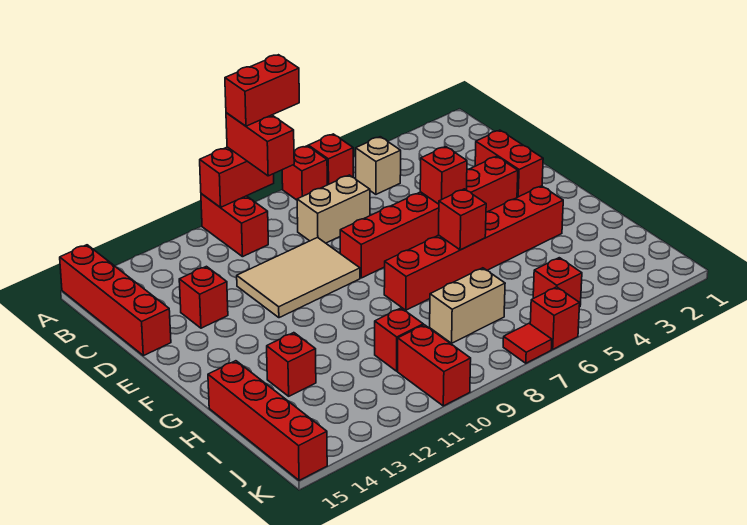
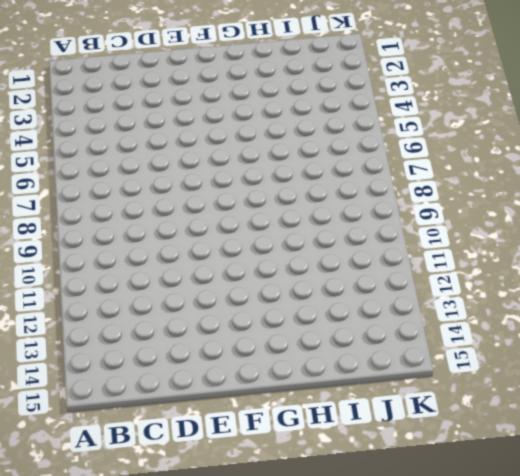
none -> red 1x1 brick [308,134,353,185]
none -> red 1x1 brick [282,146,327,200]
none -> red 1x2 brick [201,194,268,257]

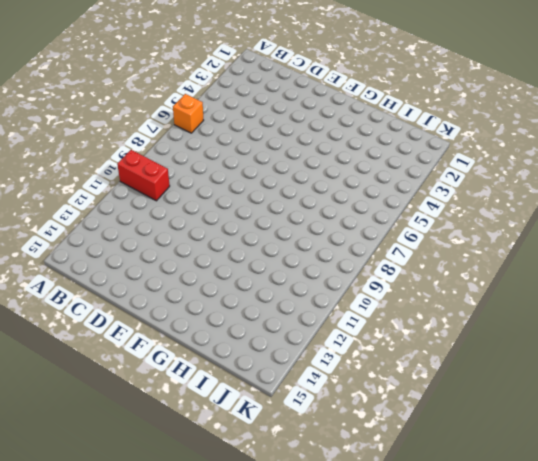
orange 1x1 brick [173,94,204,133] -> red 1x1 brick [308,134,353,185]
none -> red 1x1 brick [282,146,327,200]
none -> red 1x4 brick [60,245,171,356]
none -> tan 1x1 brick [356,137,401,194]

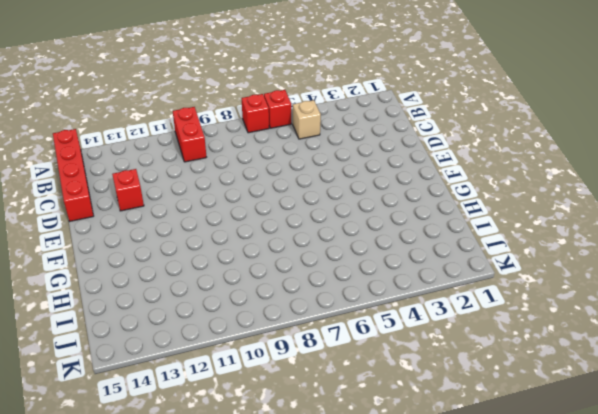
none -> tan 1x2 brick [297,175,370,243]
none -> red 1x2 brick [475,130,543,197]
none -> tan 2x3 tile [237,238,360,318]

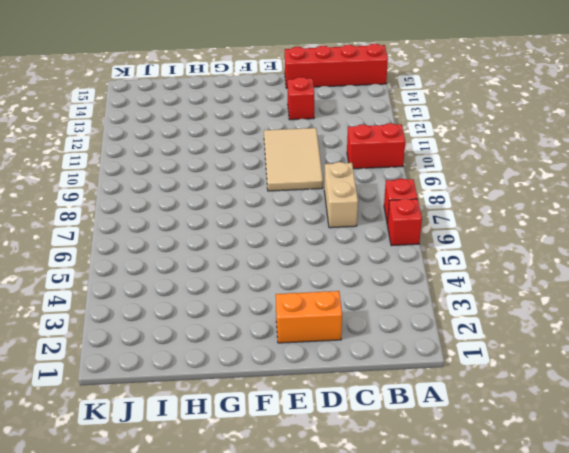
orange 1x2 brick [276,291,342,343] -> red 1x2 brick [475,130,543,197]
none -> tan 1x1 brick [356,137,401,194]
none -> red 1x6 brick [340,156,518,278]
none -> red 1x6 brick [384,186,563,310]

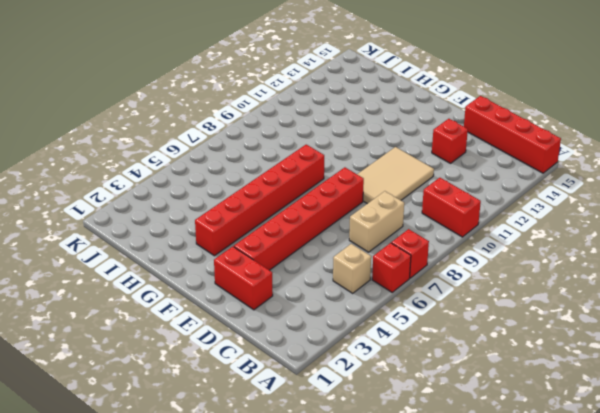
none -> red 1x1 brick [267,333,316,396]
none -> red 1x4 brick [208,361,327,480]
none -> tan 1x2 brick [430,268,505,343]

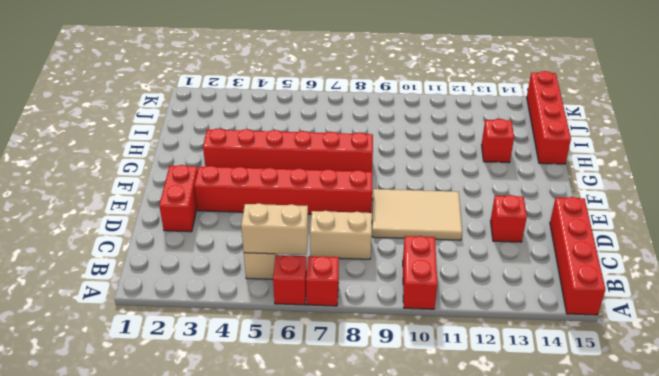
tan 1x2 brick [241,203,308,255] -> tan 1x2 brick moved to [430,268,505,343]
none -> red 1x1 brick [375,308,423,371]
none -> red 1x1 brick [533,258,582,307]
none -> red 1x2 brick [398,325,471,406]

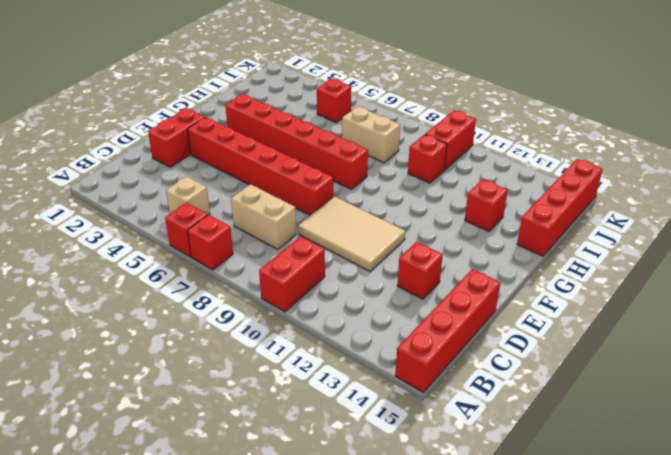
none -> red 1x1 brick [530,287,580,349]
none -> red 1x1 tile [503,324,552,363]
none -> red 1x2 brick [200,147,274,207]

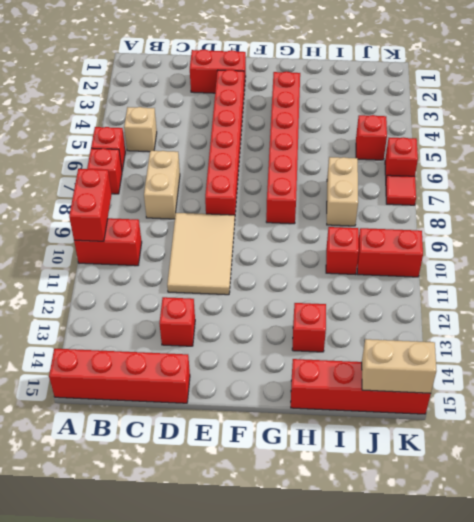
tan 1x2 brick [362,339,436,393] -> none
none -> red 1x1 brick [420,147,467,204]
none -> red 1x1 brick [439,189,486,250]
none -> red 1x2 brick [226,113,294,176]

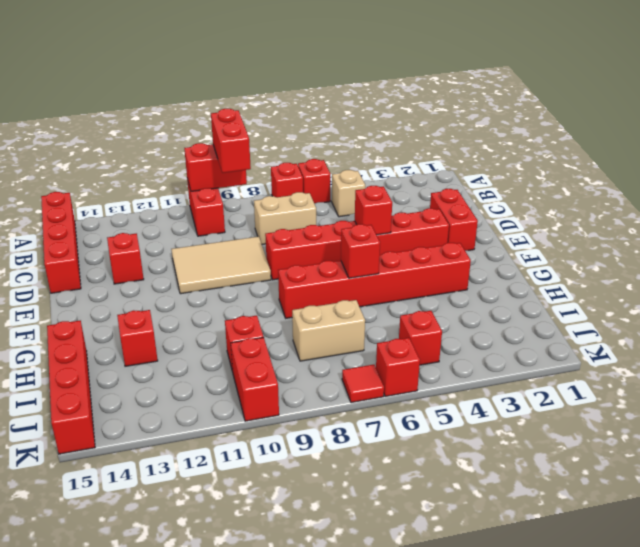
none -> red 1x2 brick [225,55,299,126]

